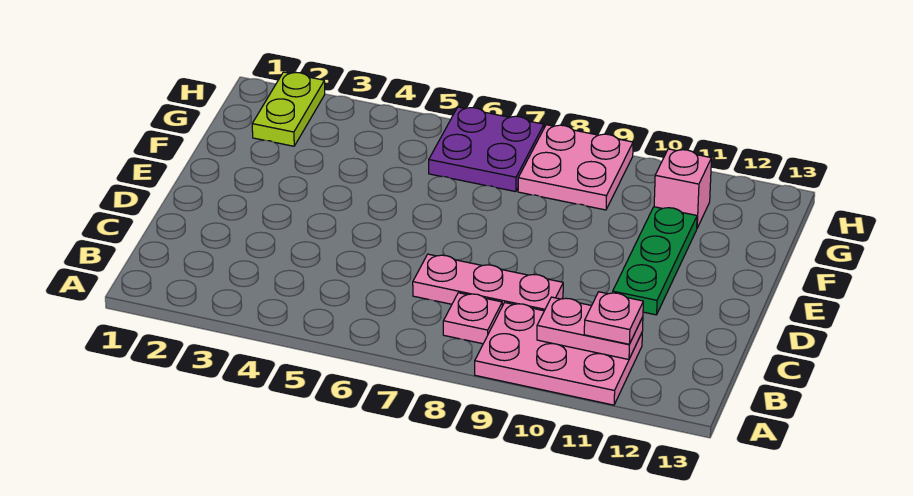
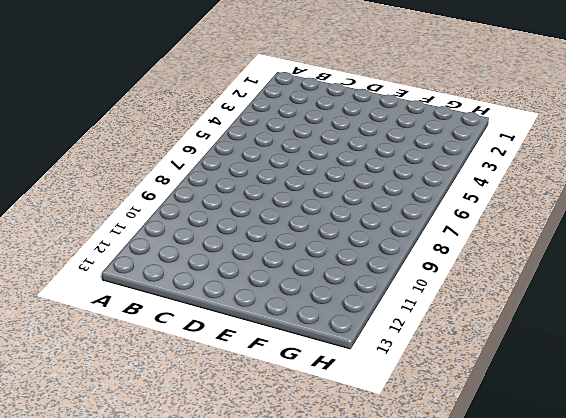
none -> pink 2x3 plate [475,303,642,405]
none -> pink 1x1 plate [443,293,502,344]

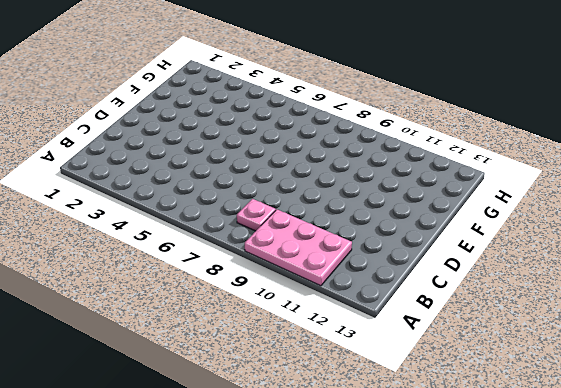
none -> pink 1x3 plate [413,254,563,311]
none -> green 1x3 plate [613,207,697,315]

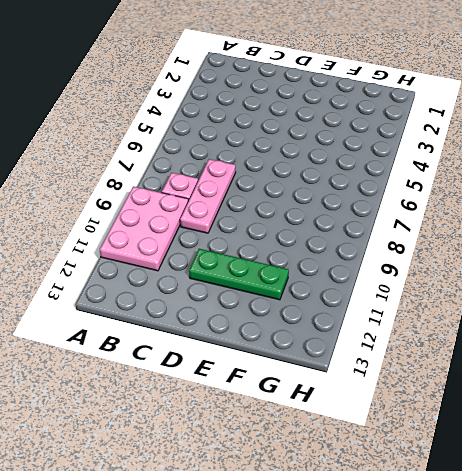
none -> lime 1x2 plate [252,72,325,146]
none -> purple 2x2 plate [429,107,544,192]

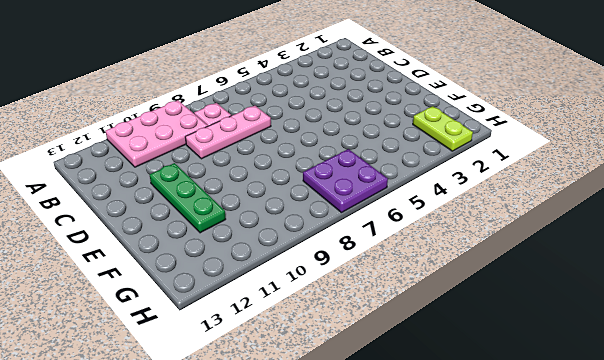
none -> pink 2x2 plate [518,125,633,210]
none -> pink 1x1 brick [654,149,712,228]

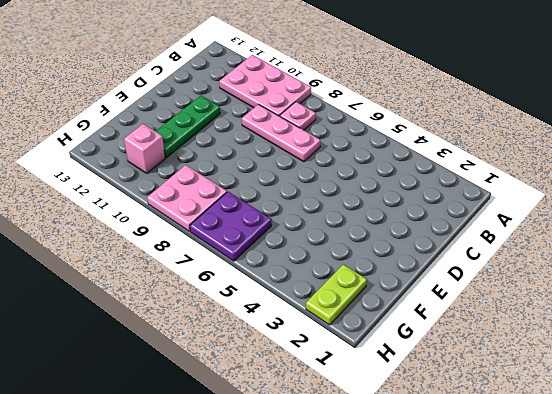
none -> pink 1x2 plate [537,297,643,359]
none -> pink 1x1 plate [584,292,643,344]

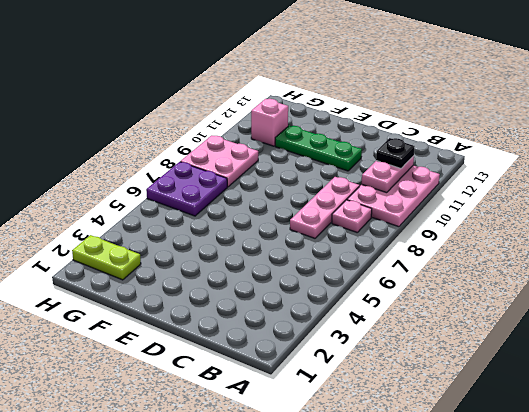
black 1x1 plate [376,138,415,168] -> pink 1x1 plate [584,292,643,344]

